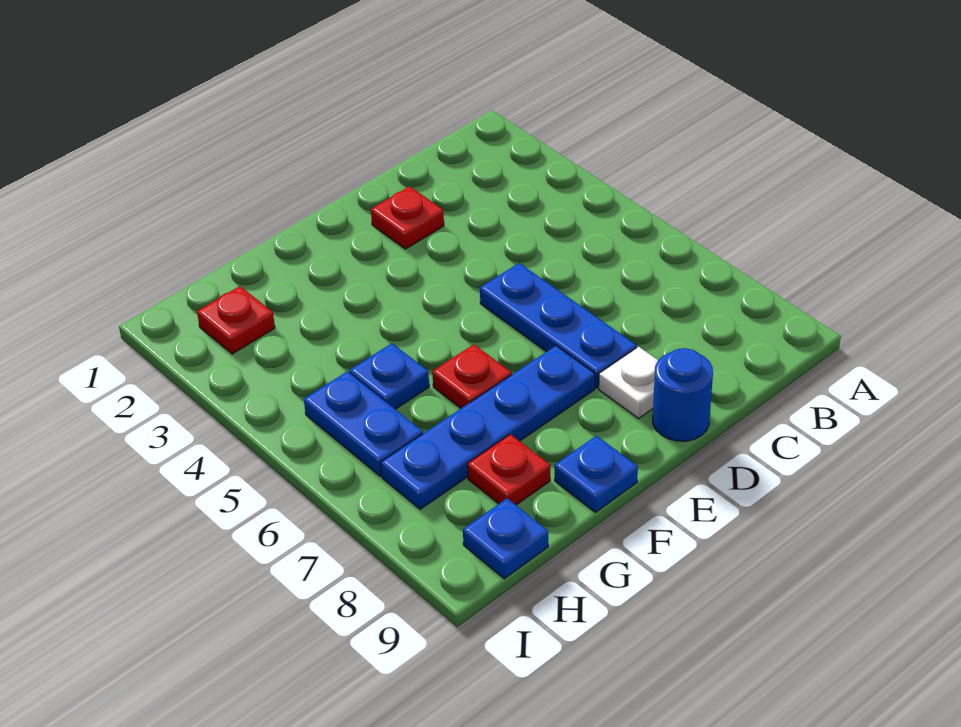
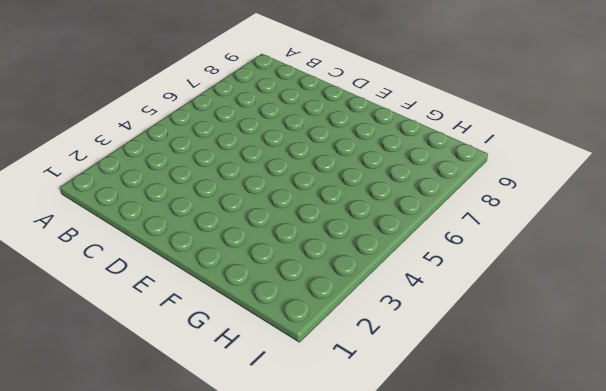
none -> red 1x1 plate [371,186,444,249]
none -> blue 1x3 plate [480,263,637,388]
none -> white 1x1 plate [599,347,658,418]

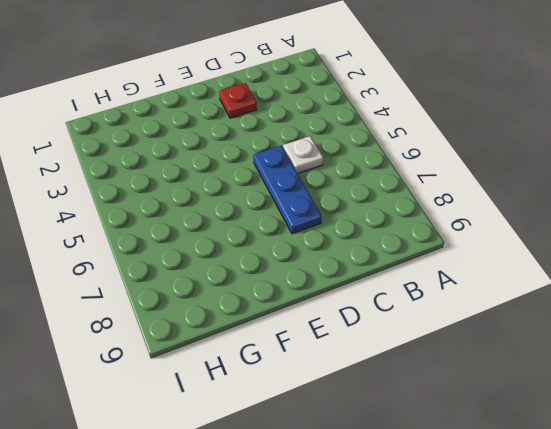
white 1x1 plate [283,136,323,173] -> white 1x1 plate moved to [599,347,658,418]
none -> blue 1x1 round brick [653,348,713,441]
none -> blue 1x4 plate [381,346,595,509]
none -> red 1x1 plate [432,344,512,408]

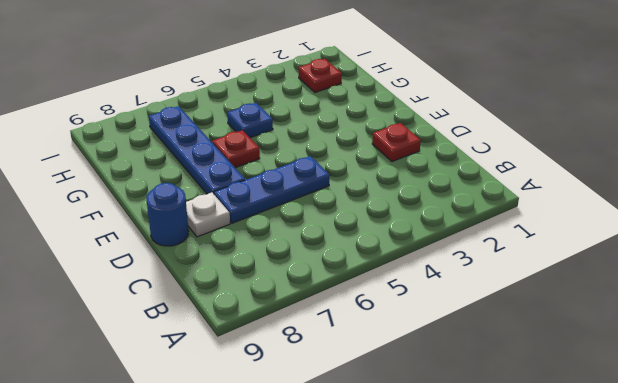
none -> blue 1x1 plate [555,436,638,512]
none -> red 1x1 plate [467,434,550,505]
none -> blue 1x2 plate [304,371,423,476]

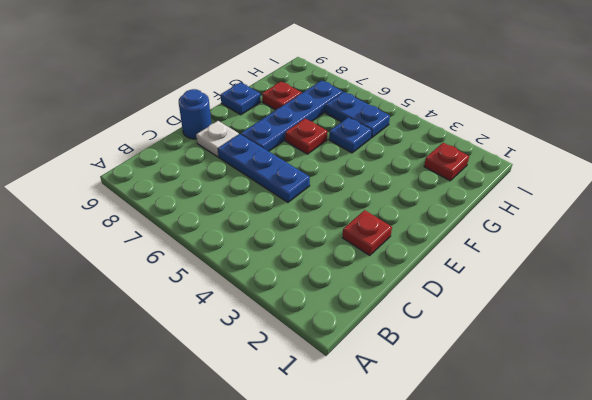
none -> blue 1x1 plate [463,498,548,579]

